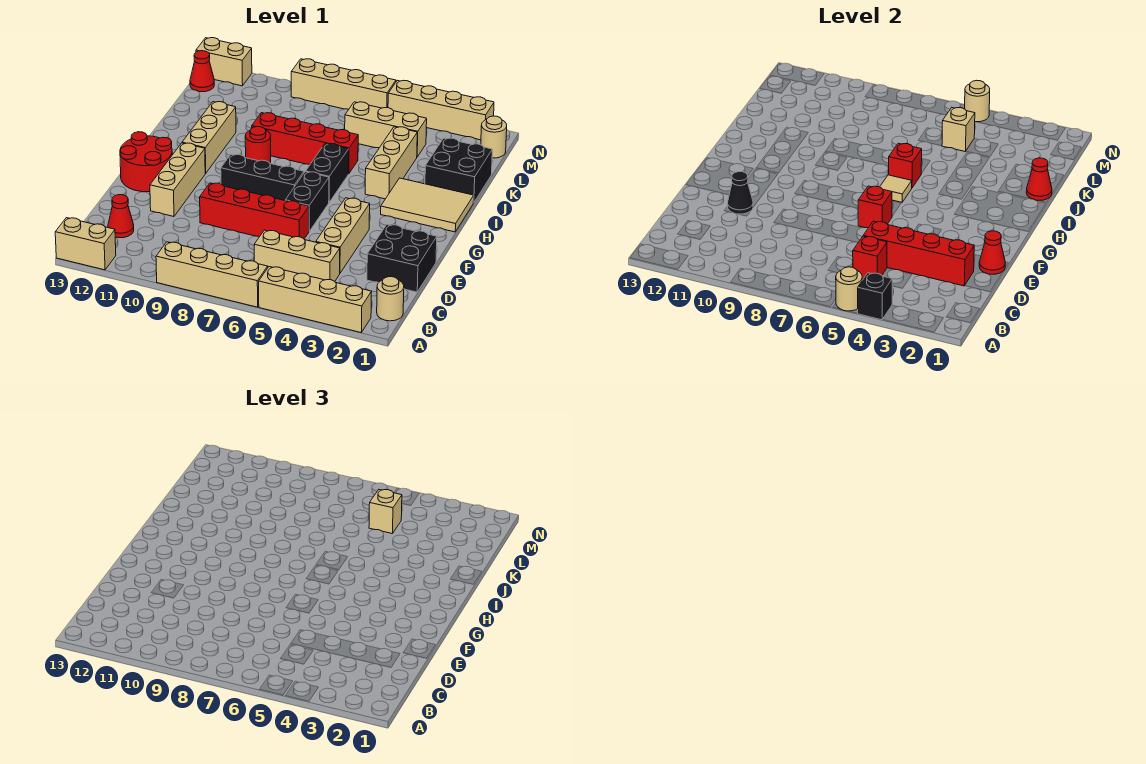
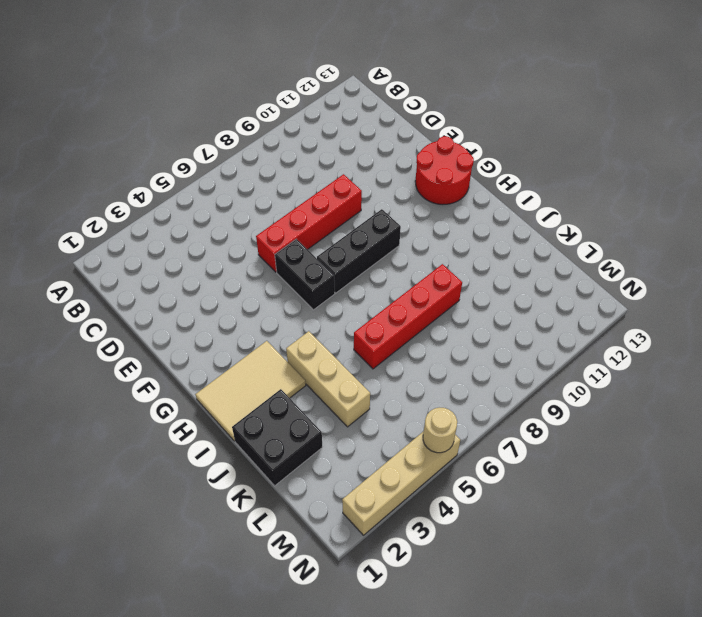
none -> tan 1x4 brick [259,267,372,333]
none -> tan 1x4 brick [156,242,268,307]
none -> tan 1x2 brick [55,218,116,270]
none -> tan 1x1 round brick [377,277,404,321]

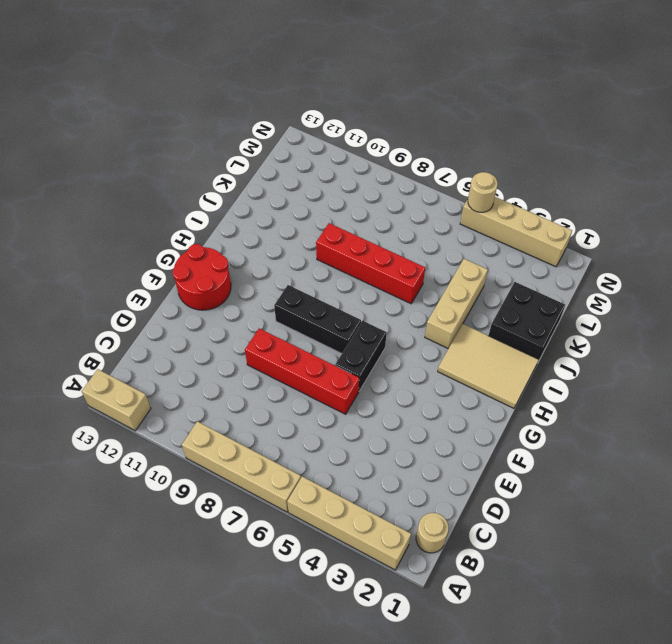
none -> tan 1x3 brick [254,230,340,281]
none -> red 1x1 cone [108,195,134,238]
none -> black 2x2 brick [367,225,437,292]
none -> tan 1x3 brick [316,198,370,273]

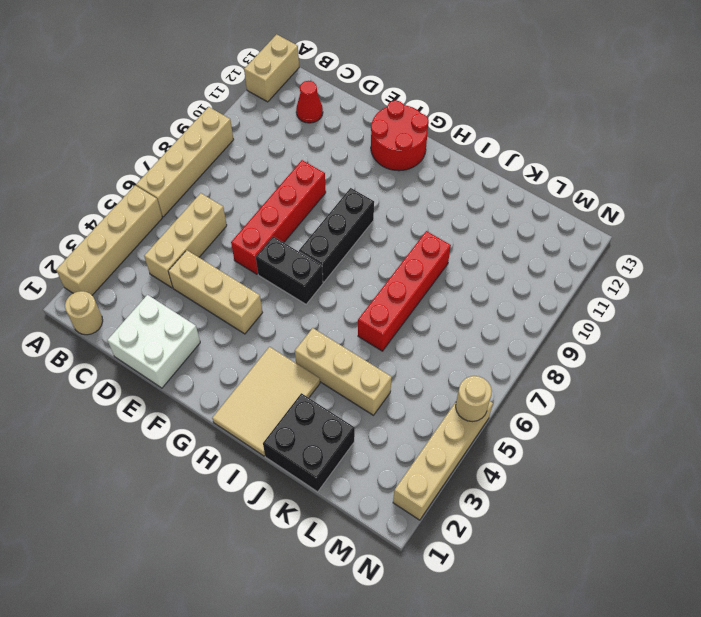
white 2x2 brick [108,295,200,388] -> black 2x2 brick [367,225,437,292]
none -> tan 1x3 brick [150,143,206,217]
none -> black 1x2 brick [306,143,349,202]
none -> tan 1x3 brick [182,102,236,173]
none -> red 1x1 round brick [245,127,271,163]

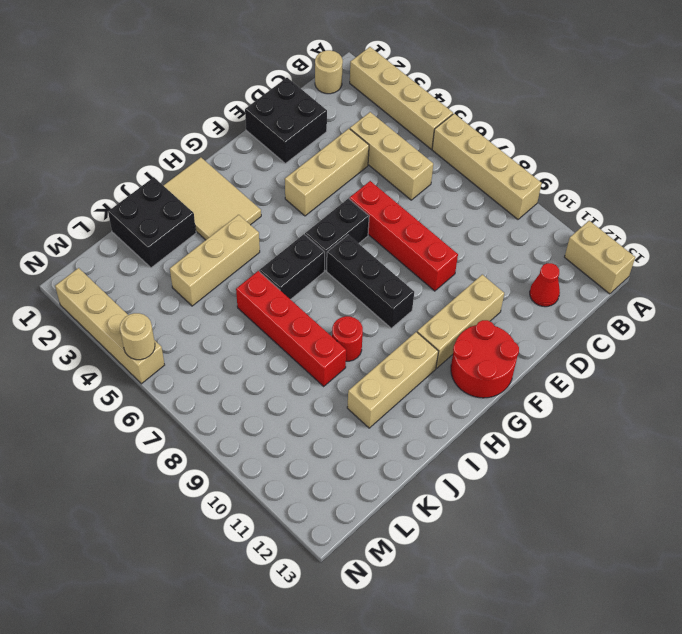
none -> tan 1x3 brick [344,102,427,157]
none -> tan 1x1 round brick [481,116,507,158]
none -> red 1x1 cone [190,51,214,92]
none -> tan 1x4 brick [291,59,396,109]

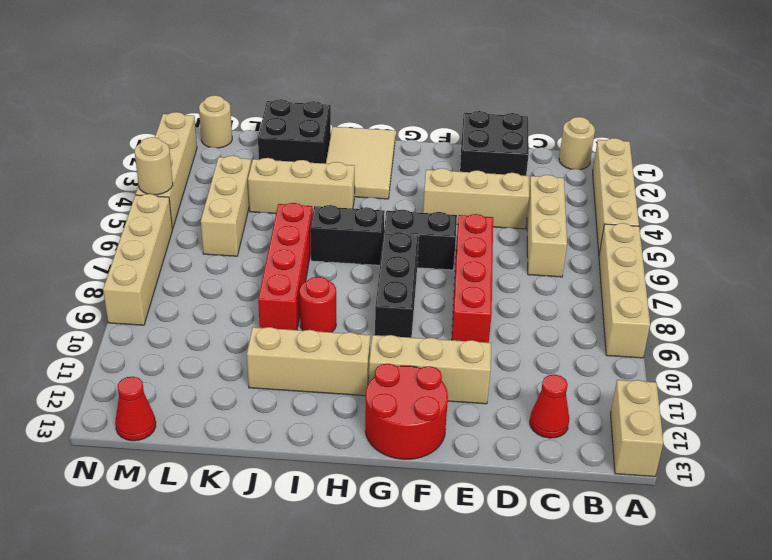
none -> tan 1x2 brick [196,38,252,86]
none -> black 1x1 brick [857,273,892,320]
none -> tan 1x1 round brick [836,267,862,311]
none -> red 1x1 brick [853,236,887,279]

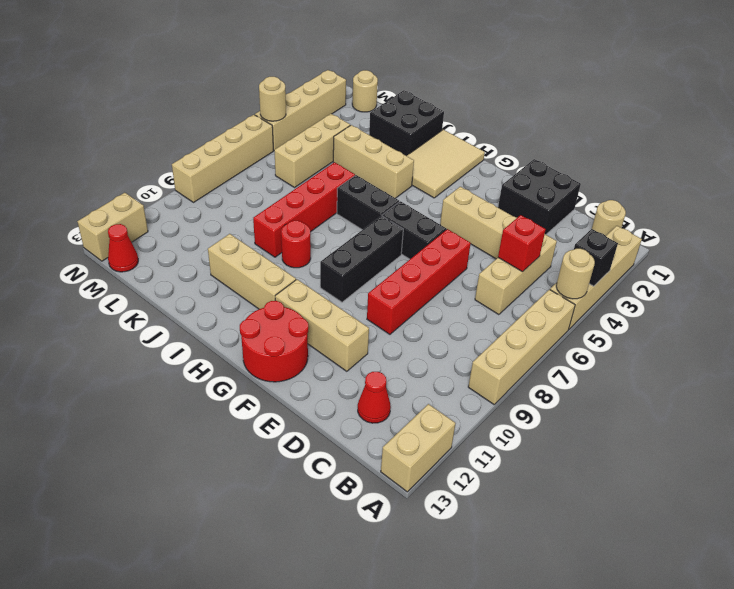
none -> red 1x4 brick [863,221,974,286]
none -> red 1x1 cone [979,231,1005,274]
none -> black 1x1 cone [728,172,753,214]
none -> red 1x1 brick [858,186,892,228]

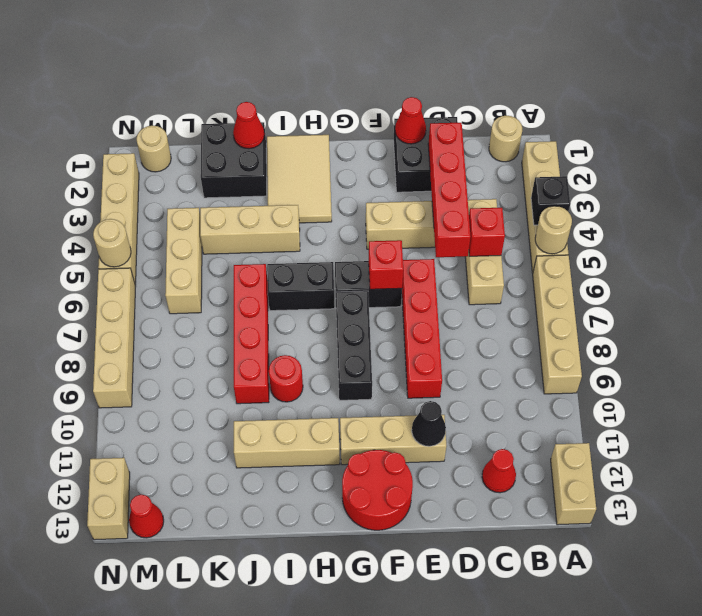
none -> tan 1x1 tile [880,175,912,202]
none -> red 1x1 brick [889,143,922,188]
none -> tan 1x1 brick [942,108,975,152]
none -> tan 1x1 brick [369,490,402,534]

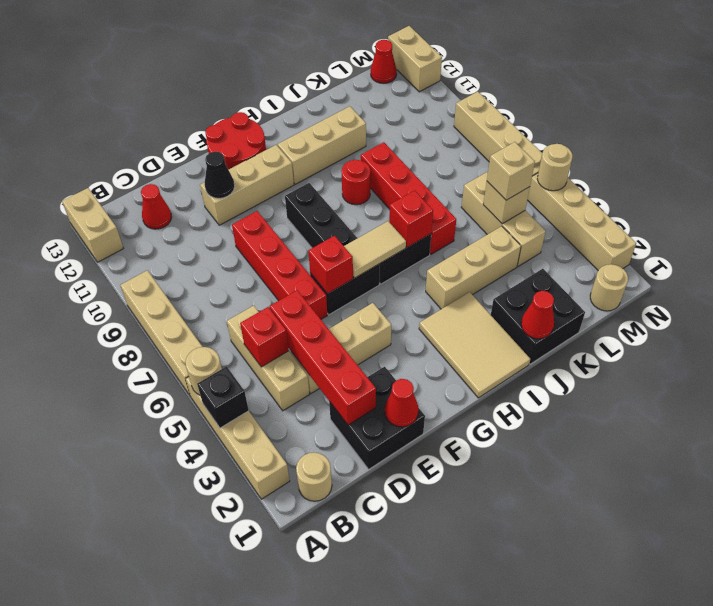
tan 1x2 tile [344,221,406,278] -> tan 1x1 tile [880,175,912,202]

